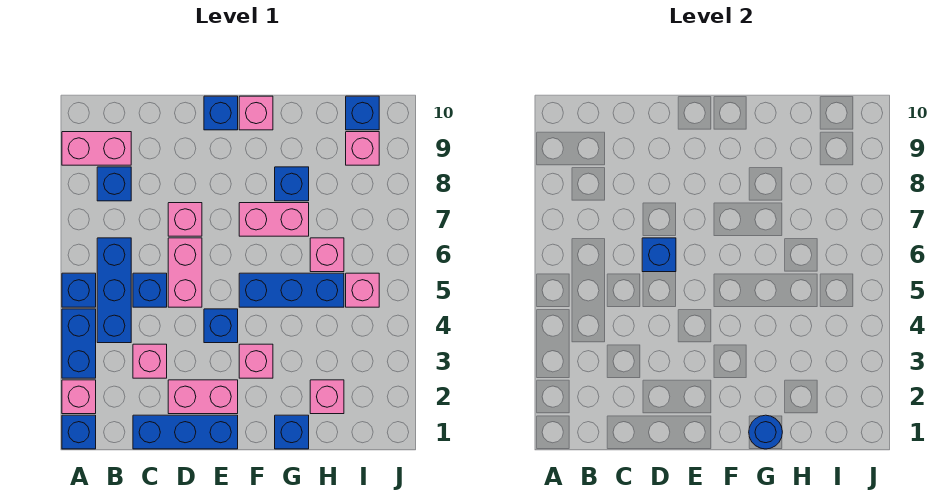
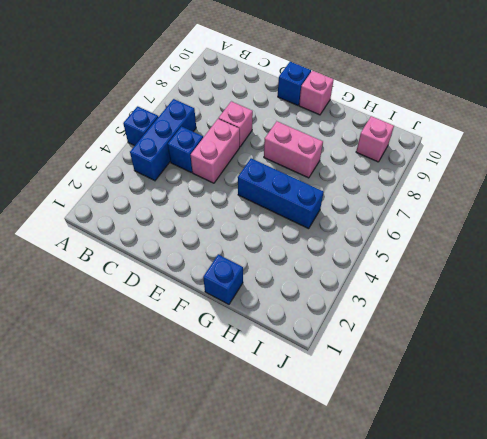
none -> blue 1x1 brick [62,415,96,449]
none -> pink 1x1 brick [62,380,96,414]
none -> blue 1x2 brick [62,309,96,378]

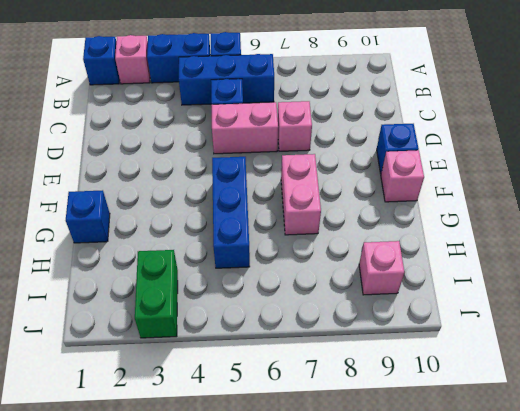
green 1x2 brick [135,250,178,338] -> none
none -> pink 1x2 brick [62,132,131,165]
none -> blue 1x1 brick [97,167,131,201]
none -> blue 1x3 brick [133,415,238,449]

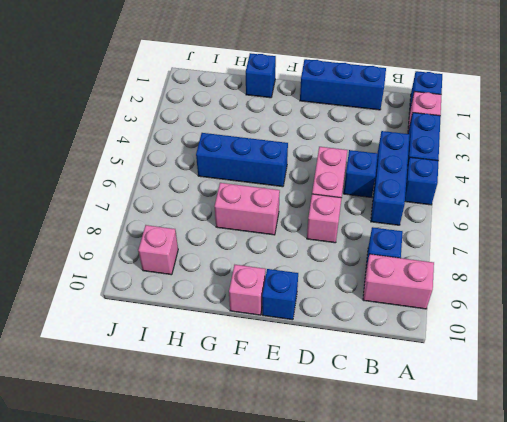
none -> pink 1x1 brick [133,344,167,378]
none -> pink 1x2 brick [168,380,238,414]
none -> blue 1x1 brick [204,309,238,343]

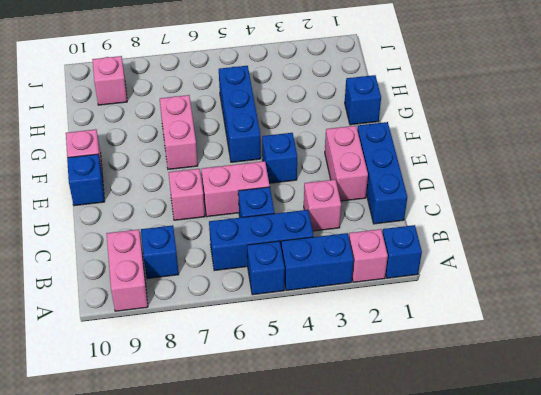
none -> pink 1x1 brick [239,344,273,378]
none -> blue 1x1 brick [275,167,309,201]
none -> pink 1x1 brick [310,380,344,414]

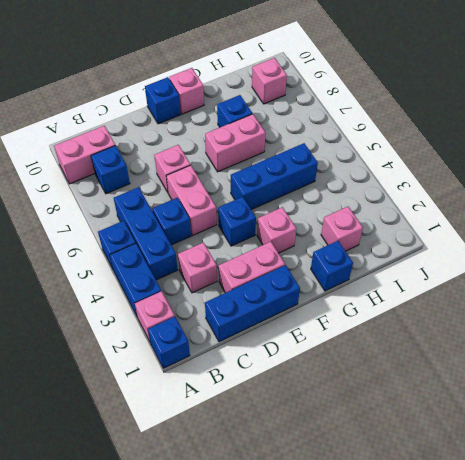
none -> pink 1x1 brick [310,238,344,272]
none -> pink 1x1 brick [346,273,379,307]
none -> blue 1x1 brick [346,96,379,130]

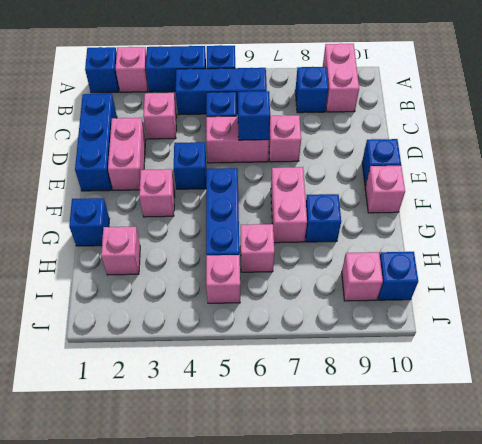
none -> blue 1x1 round brick [749,415,782,449]

